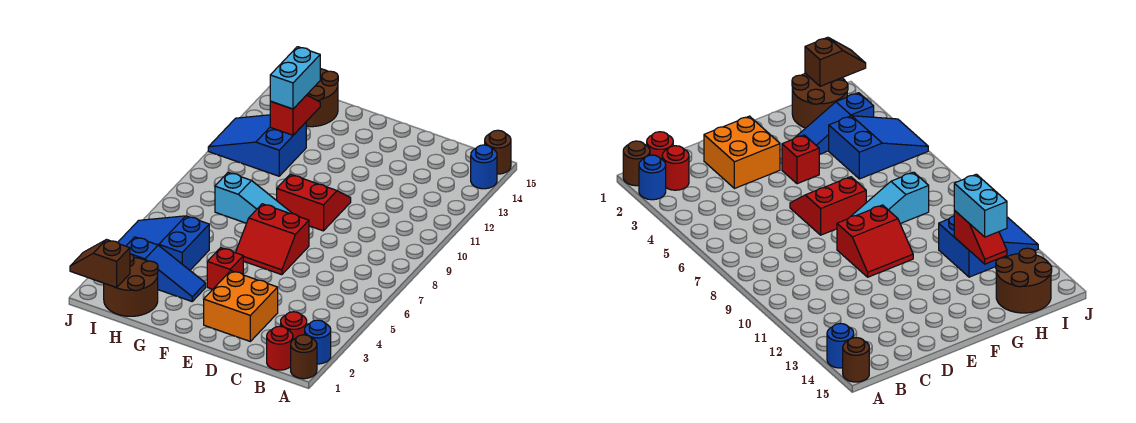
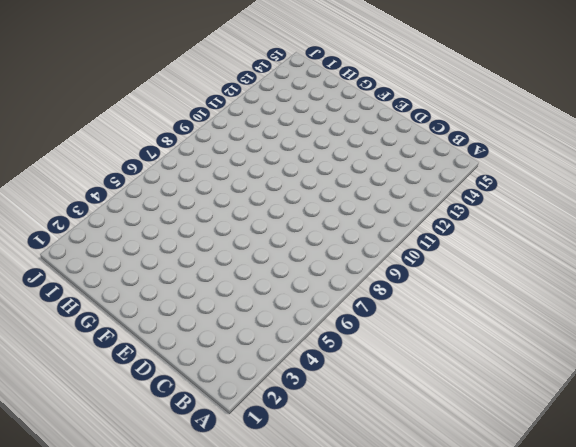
none -> brown 1x1 round brick [291,335,317,379]
none -> blue 1x1 round brick [305,320,331,364]
none -> blue 1x1 round brick [471,145,497,189]

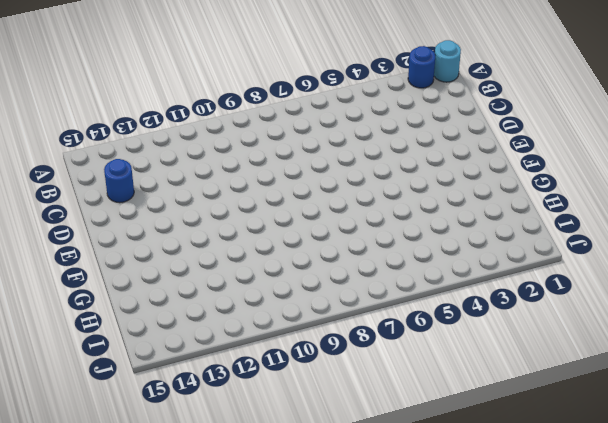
cyan 1x1 round brick [434,40,461,82] -> brown 1x1 round brick [291,335,317,379]
blue 1x1 round brick [104,159,134,203] -> blue 1x1 round brick moved to [471,145,497,189]
none -> brown 1x1 round brick [485,130,511,174]
none -> red 1x1 round brick [267,326,293,370]
none -> red 1x1 round brick [281,312,307,340]

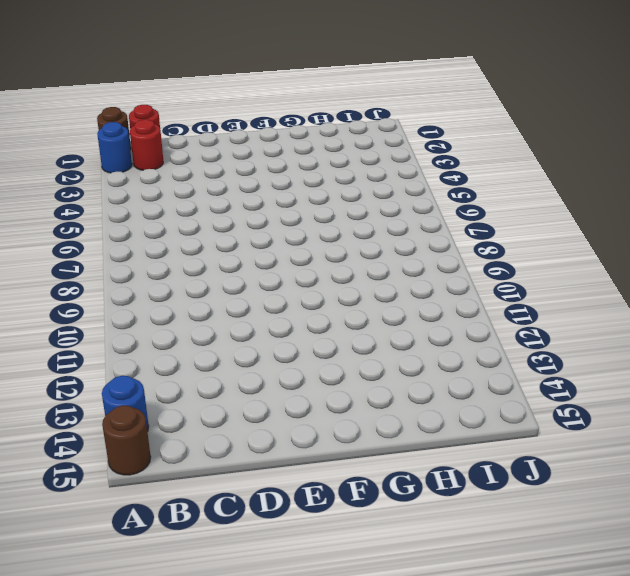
none -> orange 2x2 brick [204,271,278,341]
none -> red 2x2 slope [235,204,309,275]
none -> red 2x2 slope [277,174,351,231]

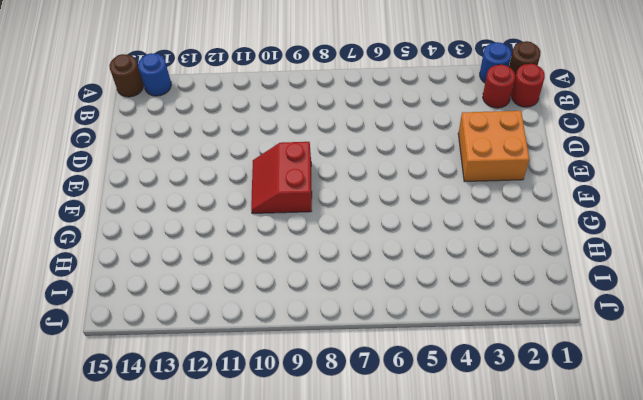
none -> red 2x2 slope [235,204,309,275]
none -> red 1x1 brick [207,248,243,289]
none -> cyan 1x3 slope [215,172,293,223]

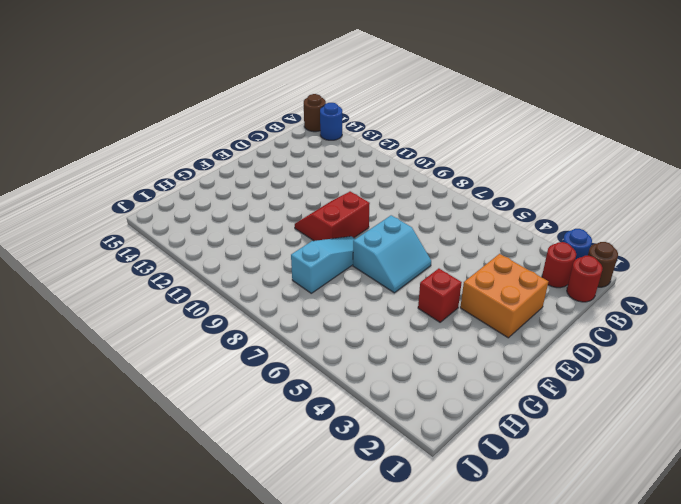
cyan 2x2 slope [353,215,431,293] -> red 2x2 slope [235,204,309,275]
none -> blue 1x3 slope [127,237,206,301]
none -> brown 2x2 round brick [104,254,158,316]
none -> blue 2x3 slope [118,216,209,270]

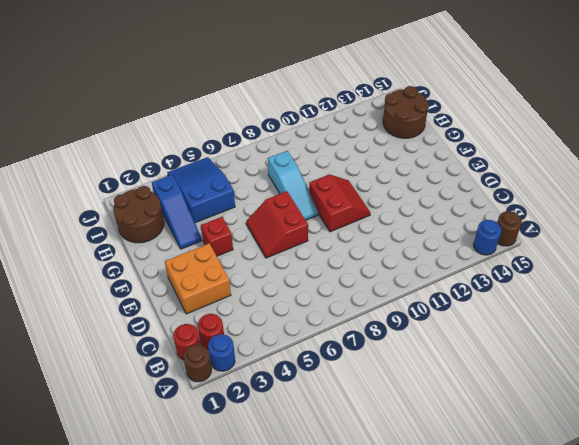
none -> blue 2x3 slope [208,115,306,176]
none -> red 1x2 slope [270,95,320,135]
none -> brown 1x2 slope [70,240,130,288]

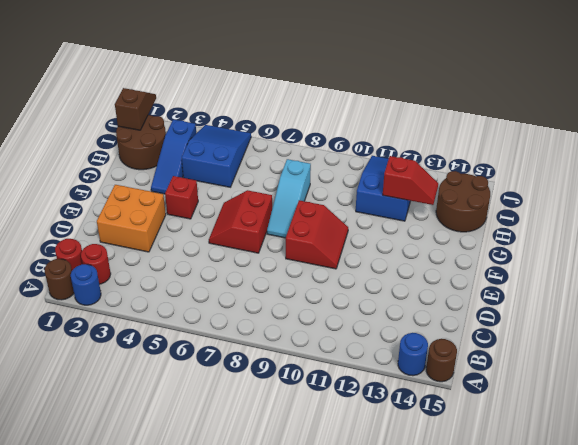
none -> cyan 1x2 brick [270,47,320,109]

